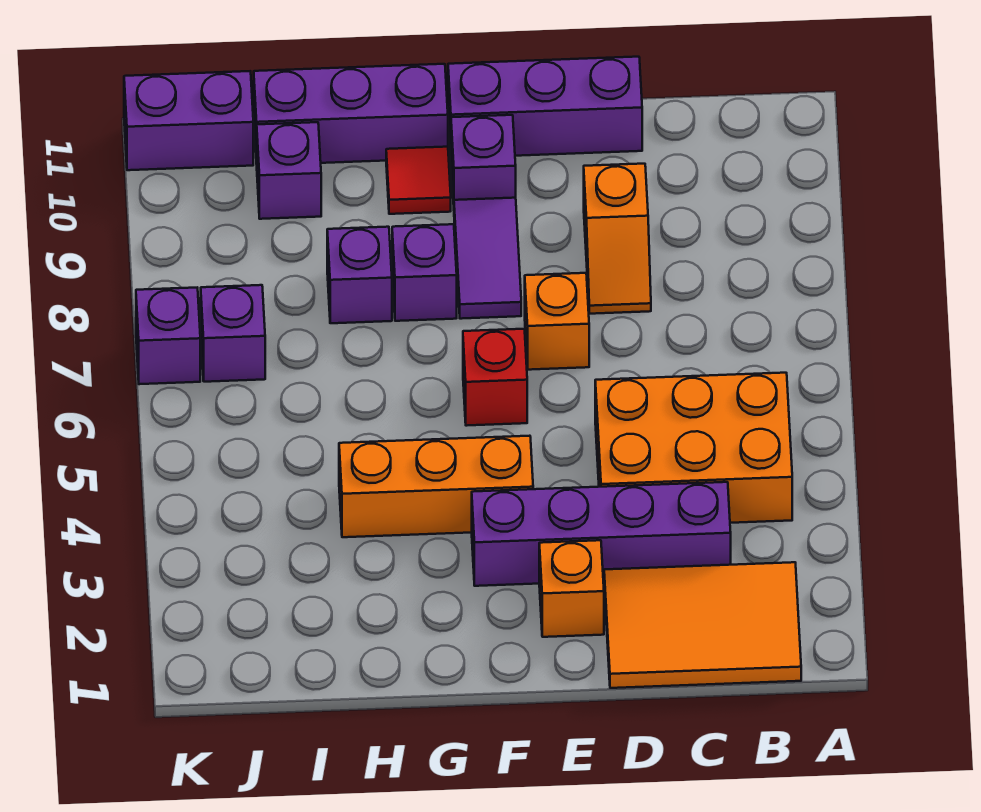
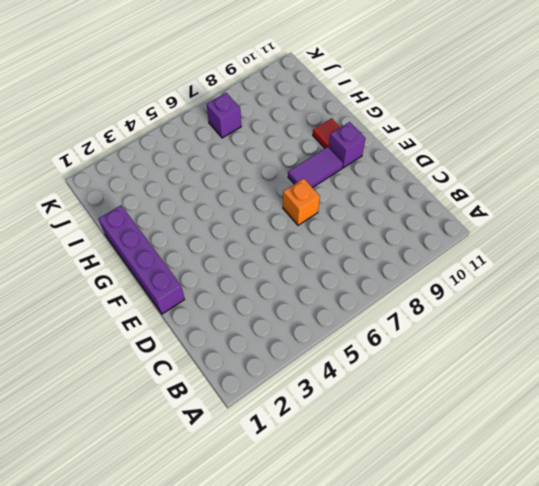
purple 1x4 brick [99,205,185,314] -> purple 1x4 brick moved to [472,482,731,586]
none -> orange 2x3 tile [604,562,801,688]
none -> orange 2x3 brick [595,373,792,523]
none -> orange 1x2 slope [584,164,651,314]

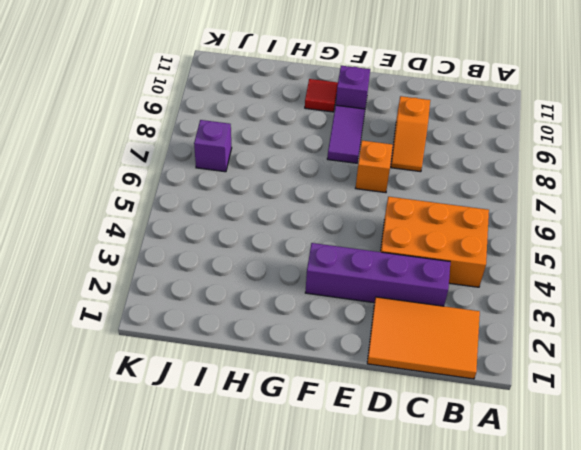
none -> purple 1x3 brick [448,57,642,156]
none -> orange 1x1 brick [539,540,604,637]
none -> orange 1x3 brick [339,436,533,537]

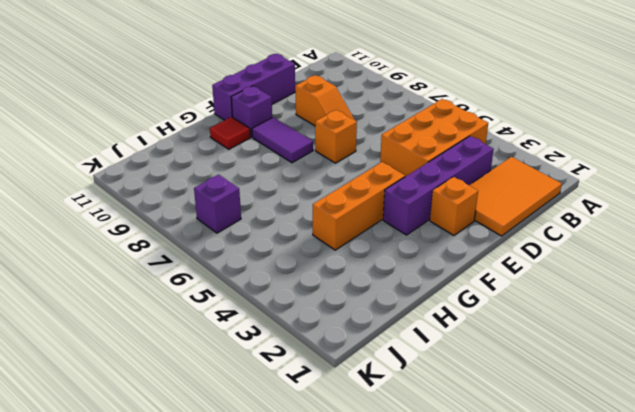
none -> red 1x1 brick [463,329,527,426]
none -> purple 1x1 brick [392,224,457,321]
none -> purple 1x3 brick [254,64,448,164]

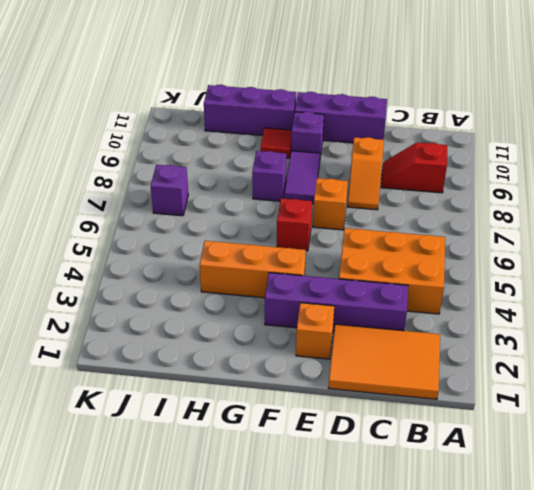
red 1x2 slope [381,143,447,193] -> none
none -> purple 1x1 brick [327,227,392,323]
none -> purple 1x1 brick [257,122,321,219]
none -> purple 1x2 brick [124,71,253,170]

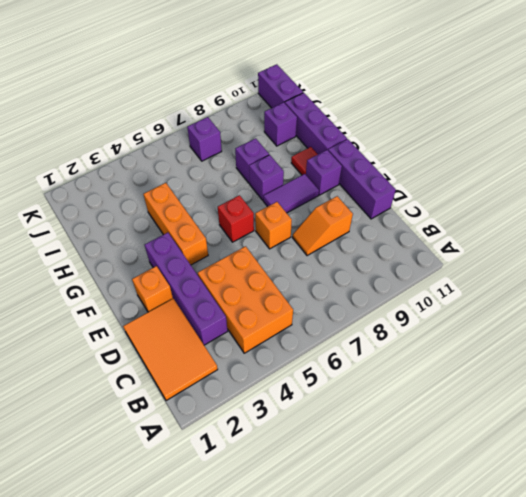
none -> purple 1x1 brick [136,288,200,384]

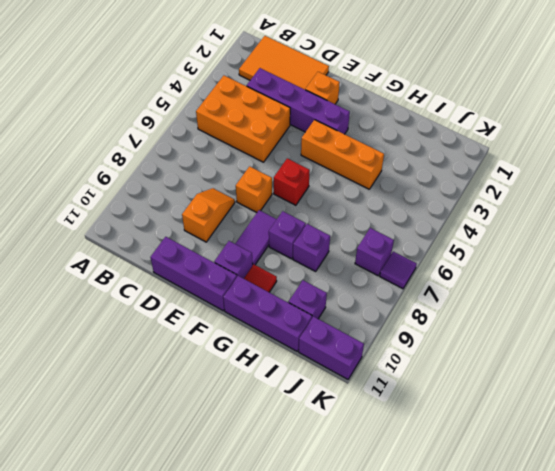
purple 1x1 tile [380,251,417,289] -> purple 1x1 brick [136,288,200,384]

